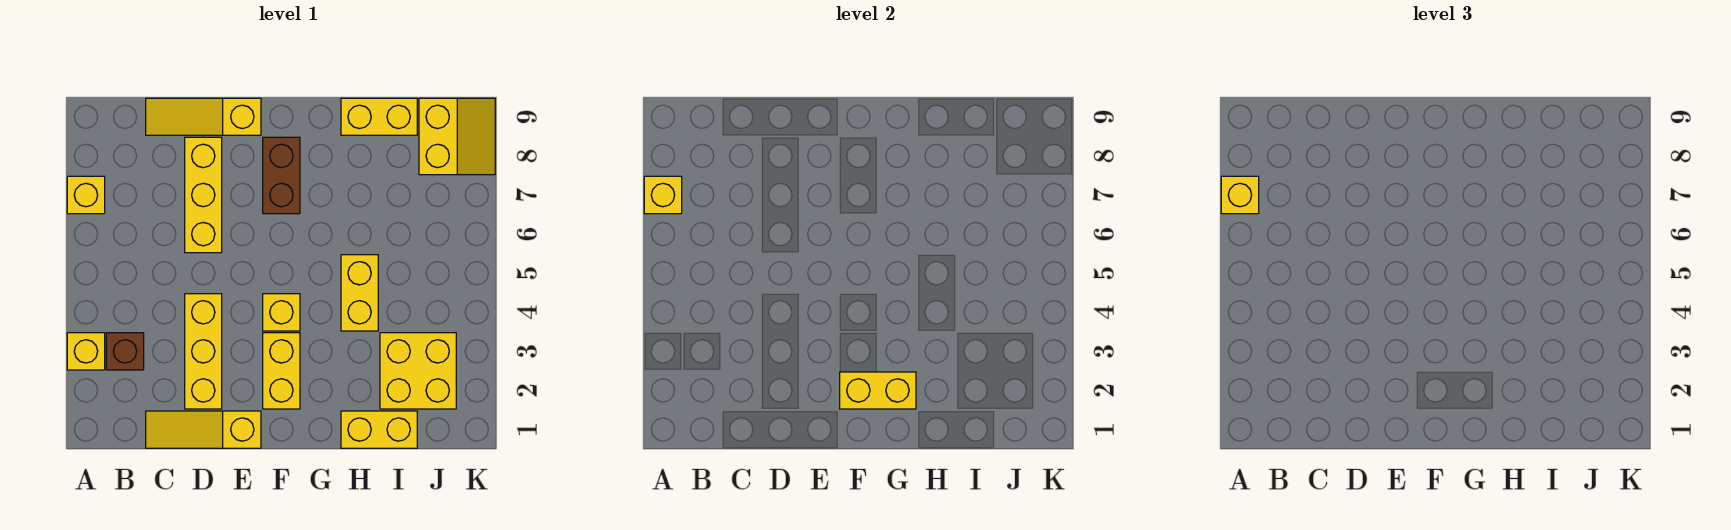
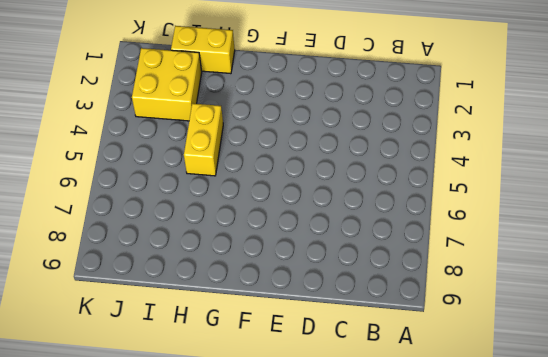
none -> yellow 1x1 brick [67,333,105,370]
none -> yellow 1x1 brick [67,176,105,214]
none -> brown 1x1 brick [106,333,144,370]

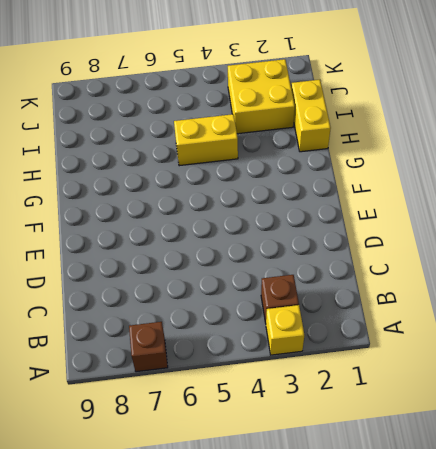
brown 1x1 brick [129,322,168,372] -> yellow 1x1 brick [67,176,105,214]
none -> yellow 1x3 slope [146,411,261,448]
none -> yellow 1x3 slope [146,98,261,135]
none -> yellow 1x3 brick [185,294,222,409]

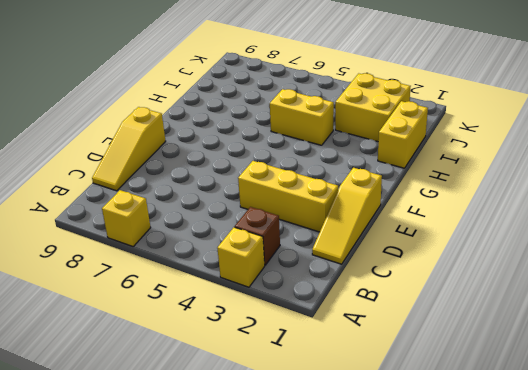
none -> yellow 1x3 brick [185,137,222,253]
none -> yellow 1x2 brick [263,333,300,409]
none -> yellow 1x1 brick [263,294,300,331]

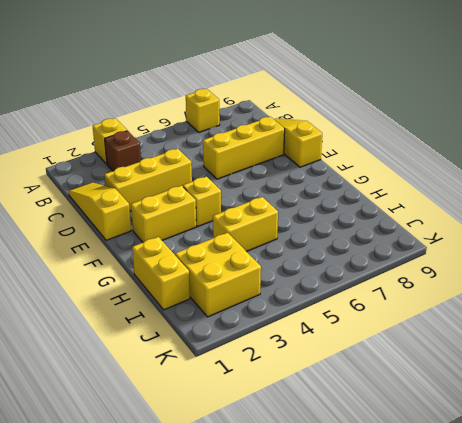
none -> brown 1x2 brick [263,137,300,214]
none -> yellow 1x2 brick [341,98,417,135]
none -> yellow 2x2 slope [419,98,495,175]

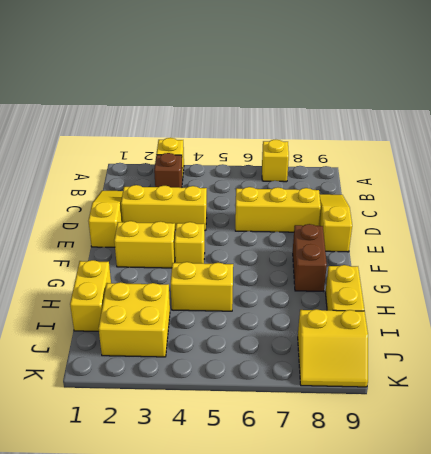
brown 1x2 brick [293,224,327,292] -> brown 1x2 brick turned to [263,137,300,214]
none -> yellow 1x1 brick [644,176,682,214]
none -> yellow 1x2 brick [840,372,916,409]
none -> yellow 1x1 brick [1221,176,1259,214]

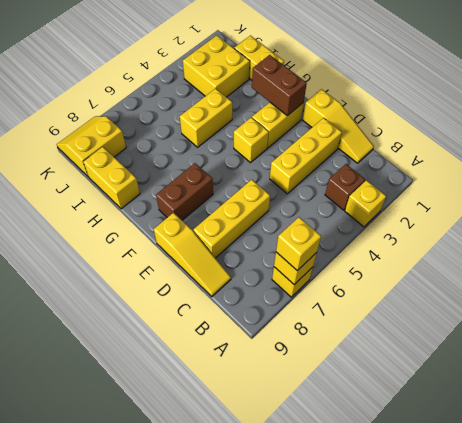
brown 1x2 brick [252,55,307,116] -> yellow 1x2 brick [840,372,916,409]

